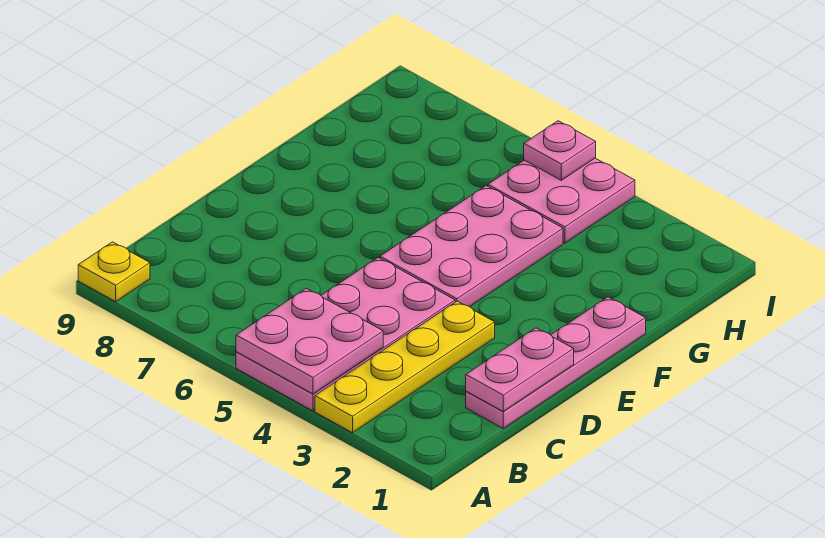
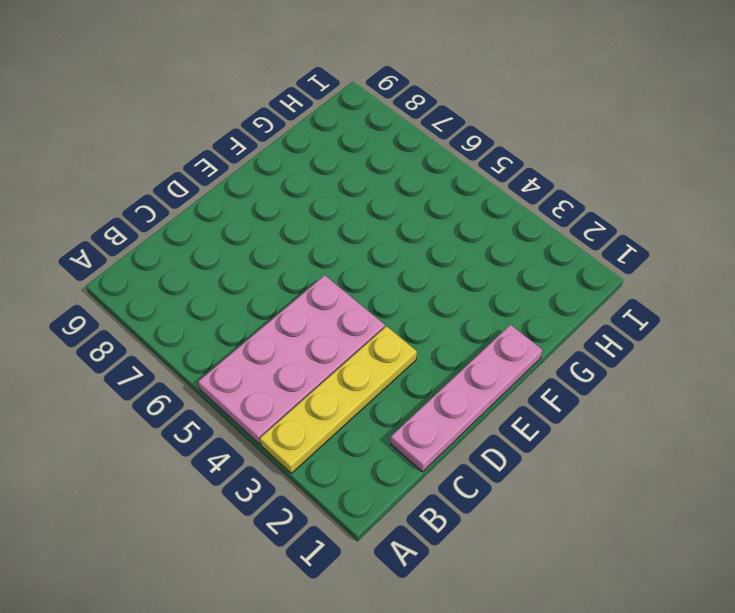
none -> yellow 1x1 plate [78,242,150,302]
none -> pink 2x3 plate [380,186,563,307]

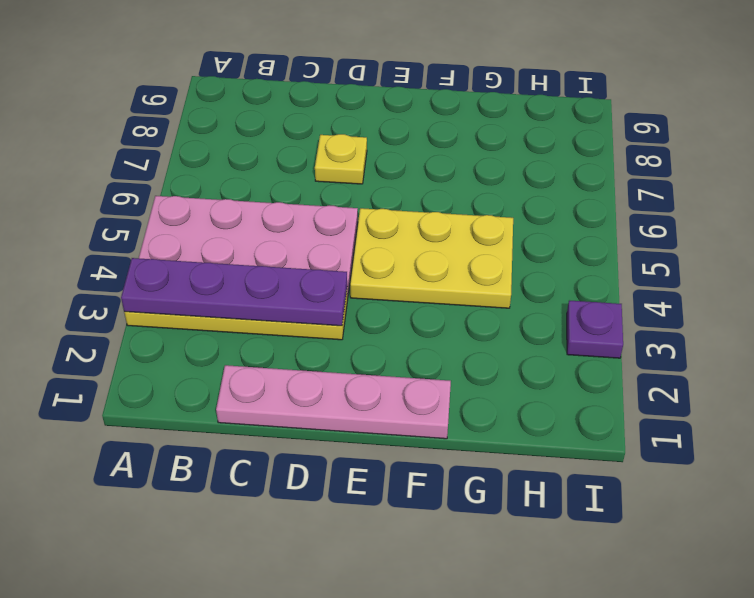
purple 1x4 plate [121,258,347,326] -> none
yellow 1x1 plate [315,134,367,184] -> yellow 1x1 plate moved to [78,242,150,302]
yellow 2x3 plate [350,208,513,308] -> pink 2x3 plate [380,186,563,307]
purple 1x1 plate [567,300,623,358] -> none
none -> pink 2x2 plate [488,158,635,243]
none -> pink 2x2 plate [236,288,383,394]

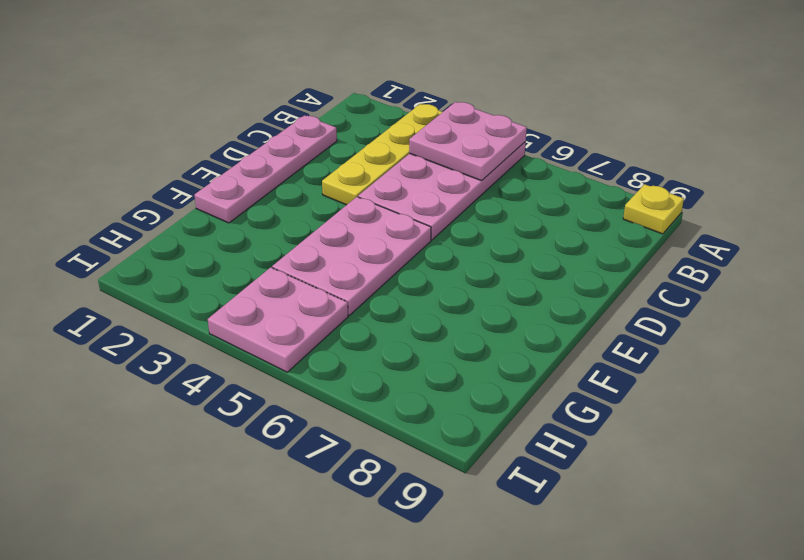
none -> pink 1x2 plate [466,328,574,411]
none -> pink 1x1 plate [524,121,596,180]

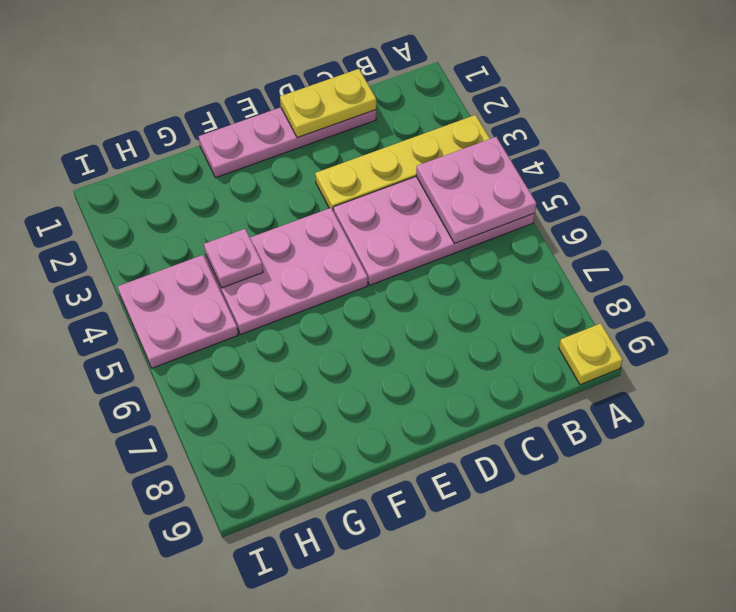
yellow 1x2 plate [280,69,376,138] -> pink 1x2 plate [466,328,574,411]
pink 1x1 plate [204,229,263,288] -> pink 1x1 plate moved to [524,121,596,180]

